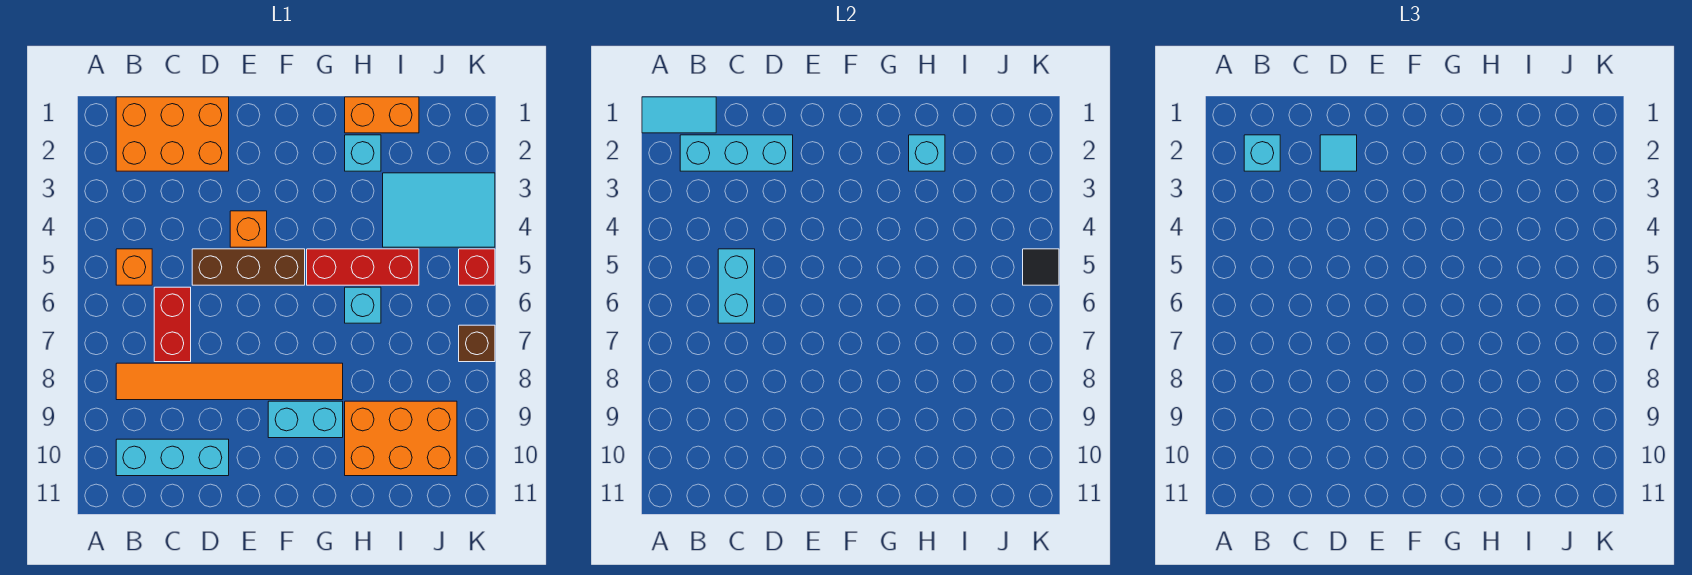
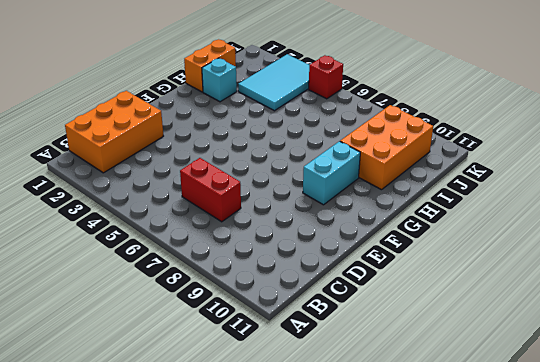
none -> orange 1x1 brick [116,249,152,285]
none -> orange 1x6 tile [116,363,343,400]
none -> cyan 1x3 brick [116,439,229,476]

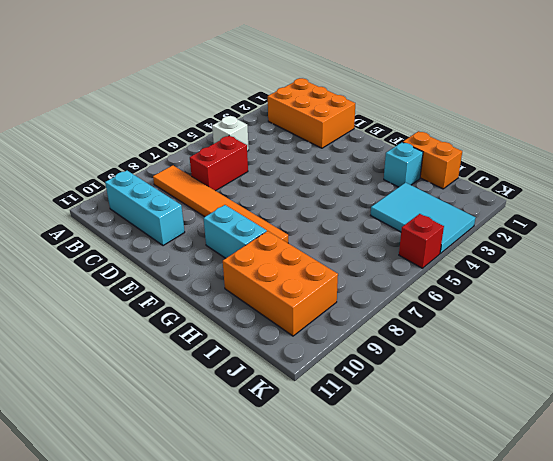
white 1x1 brick [212,116,249,151] -> orange 1x1 brick [116,249,152,285]
none -> brown 1x3 brick [192,249,305,285]
none -> orange 1x1 brick [230,211,267,247]
none -> red 1x3 brick [307,249,419,285]

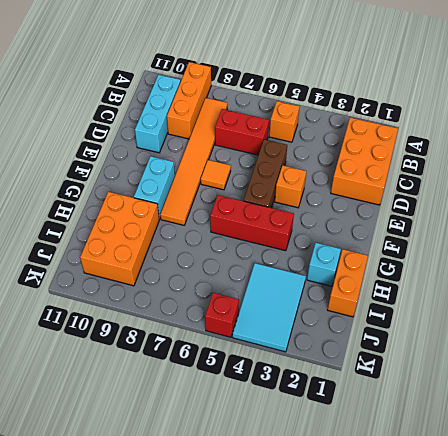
orange 1x3 brick [167,62,211,139] -> none
orange 1x1 tile [201,160,231,190] -> none
red 1x3 brick [210,195,294,251] -> red 1x3 brick turned to [307,249,419,285]
none -> cyan 1x1 brick [345,287,381,323]
none -> brown 1x1 brick [459,325,495,362]
none -> cyan 1x2 tile [642,97,716,133]

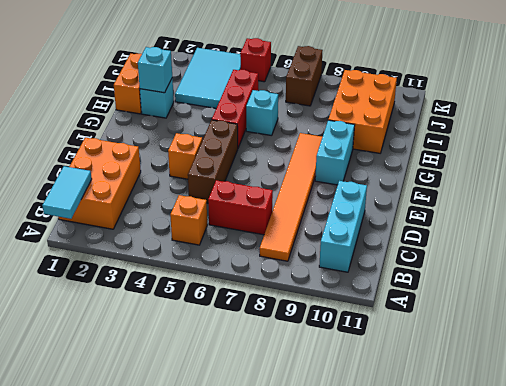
brown 1x2 brick [286,46,323,106] -> brown 1x1 brick [459,325,495,362]
none -> cyan 1x3 brick [680,135,793,171]
none -> cyan 1x2 brick [718,249,755,323]
none -> black 1x1 tile [1023,249,1059,285]

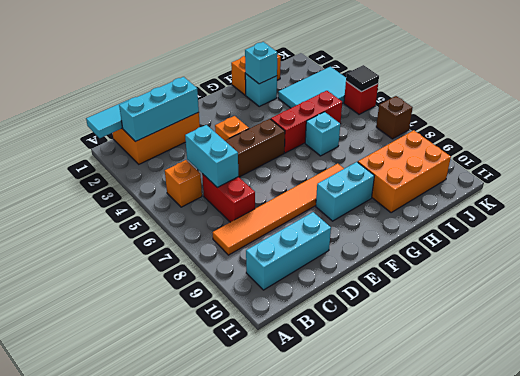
none -> cyan 1x1 brick [1244,135,1280,171]
none -> cyan 1x1 tile [1320,135,1357,171]

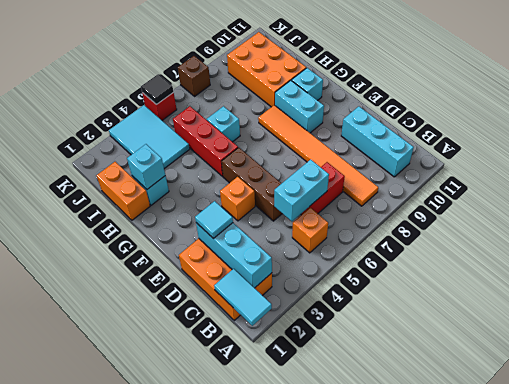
cyan 1x1 brick [292,68,323,101] -> cyan 1x1 brick moved to [1244,135,1280,171]

